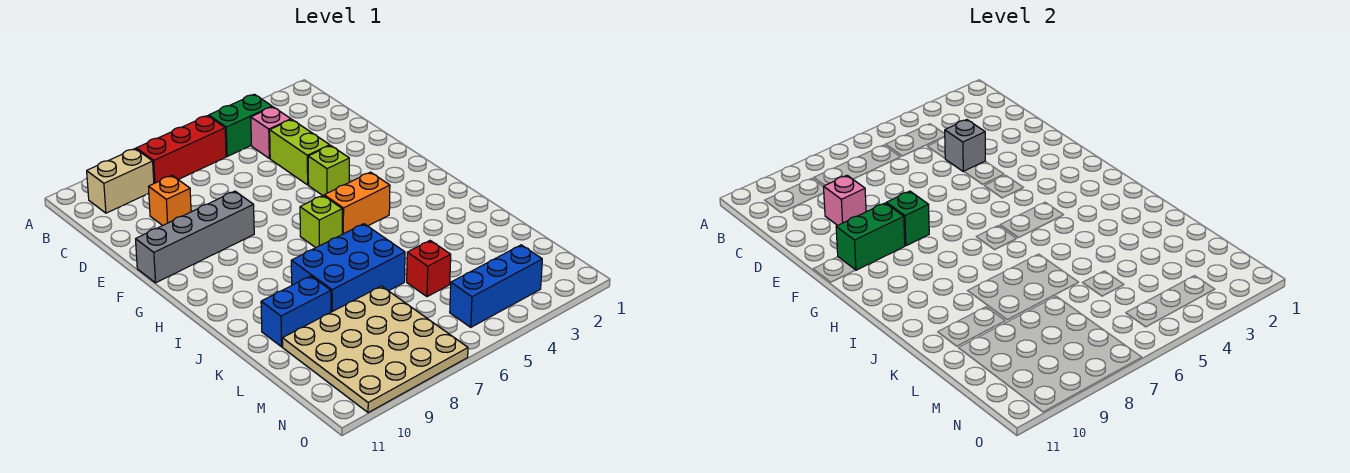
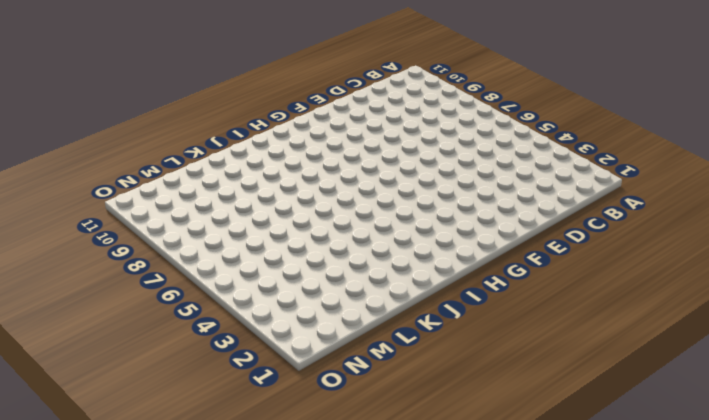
none -> green 1x2 brick [209,94,272,156]
none -> red 1x3 brick [136,116,226,183]
none -> tan 1x2 brick [87,149,154,213]

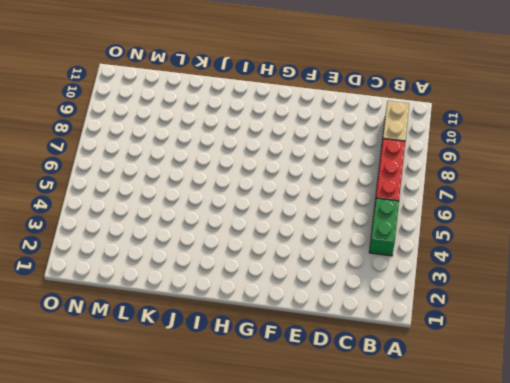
none -> pink 1x1 brick [251,107,291,158]
none -> lime 1x2 brick [270,120,330,185]
none -> orange 1x1 brick [149,175,191,226]

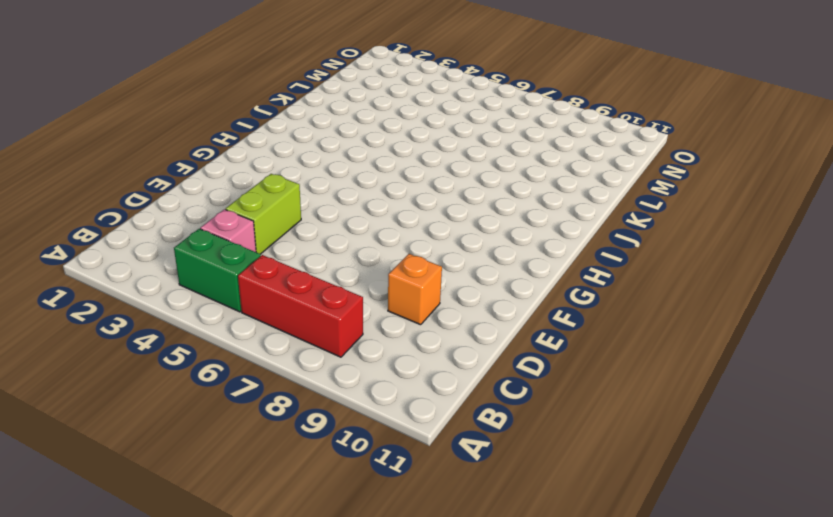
none -> tan 1x2 brick [87,149,154,213]
none -> lime 1x1 brick [308,146,349,196]
none -> grey 1x4 brick [136,191,254,283]

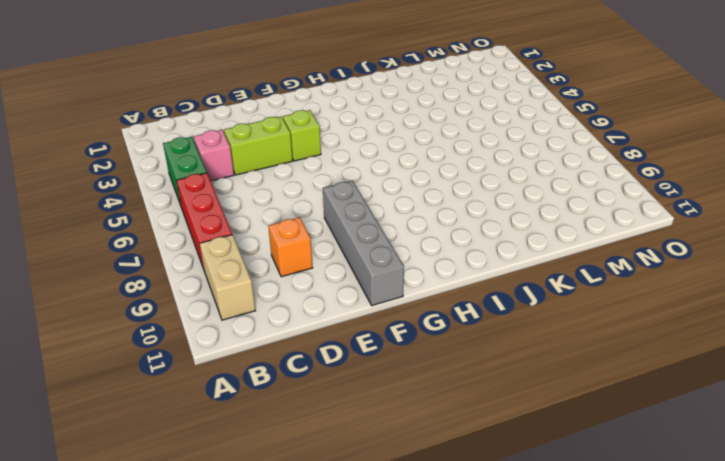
none -> orange 1x2 brick [324,172,390,234]
none -> lime 1x1 brick [300,195,342,248]
none -> blue 2x3 brick [291,224,405,312]

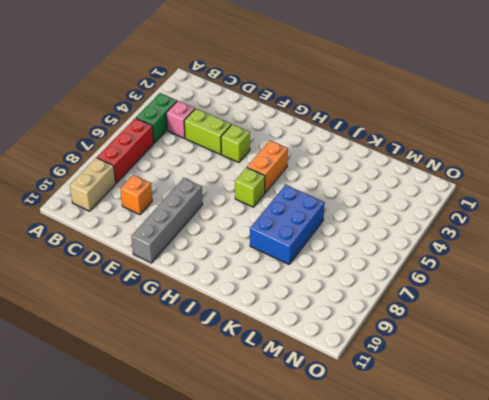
none -> blue 1x2 brick [261,276,331,347]
none -> red 1x1 brick [407,241,451,297]
none -> tan 4x4 plate [282,286,468,413]

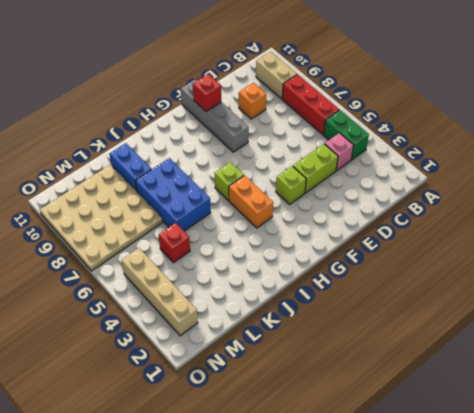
red 1x1 brick [193,74,221,111] -> green 1x2 brick [836,203,905,270]
tan 1x4 brick [122,248,198,336] -> blue 1x3 brick [450,245,542,327]
none -> grey 1x1 brick [944,120,985,172]
none -> pink 1x1 brick [823,175,866,226]
none -> green 1x1 brick [886,191,929,246]

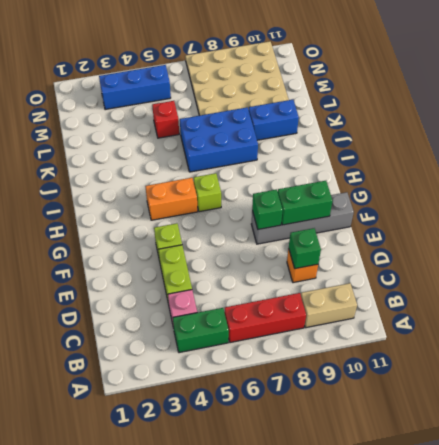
green 1x1 brick [289,228,321,269] -> pink 1x1 brick [823,175,866,226]
none -> grey 1x1 brick [944,120,985,172]

